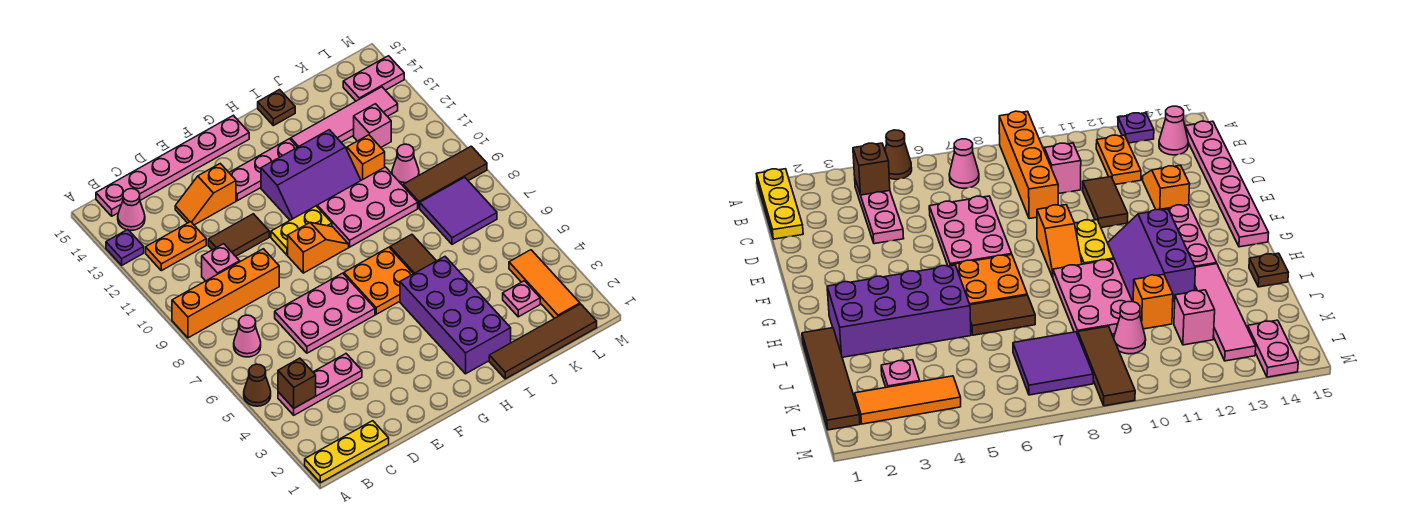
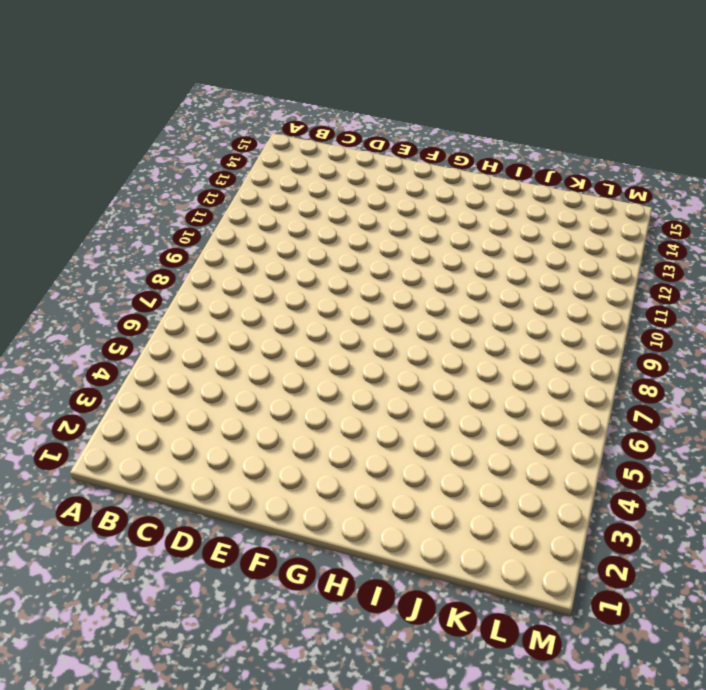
none -> yellow 1x3 plate [305,421,389,483]
none -> brown 1x1 cone [244,364,271,406]
none -> orange 1x4 brick [172,249,279,338]
none -> purple 1x1 plate [106,230,144,265]

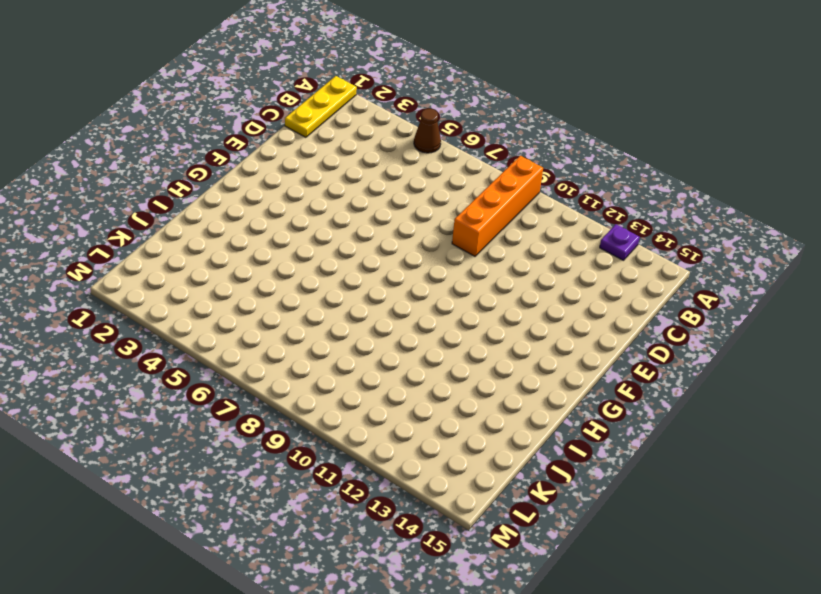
none -> pink 1x3 plate [278,354,362,415]
none -> pink 1x1 cone [234,315,261,357]
none -> orange 1x2 plate [146,222,206,271]
none -> pink 1x1 cone [118,189,145,230]

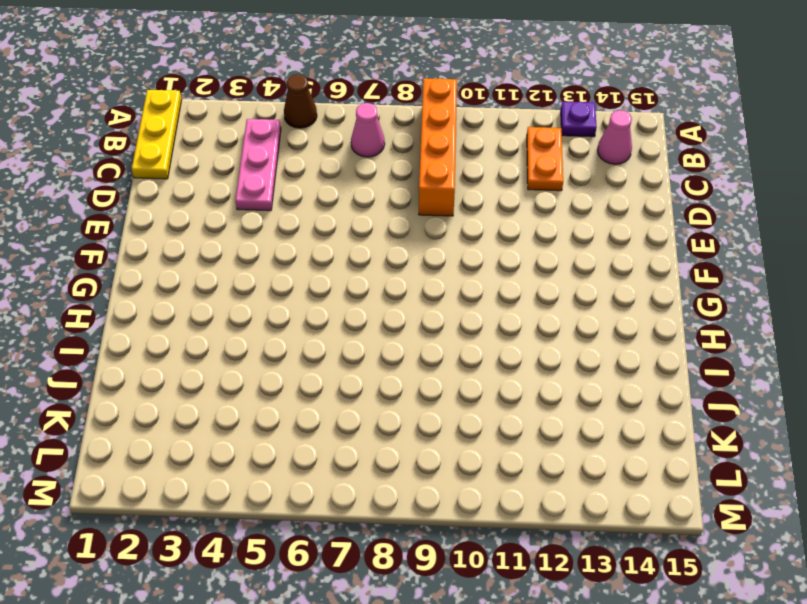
none -> pink 1x6 plate [96,115,249,216]
none -> pink 1x1 brick [202,244,240,281]
none -> pink 2x3 plate [275,273,375,353]
none -> brown 1x2 tile [208,214,269,256]

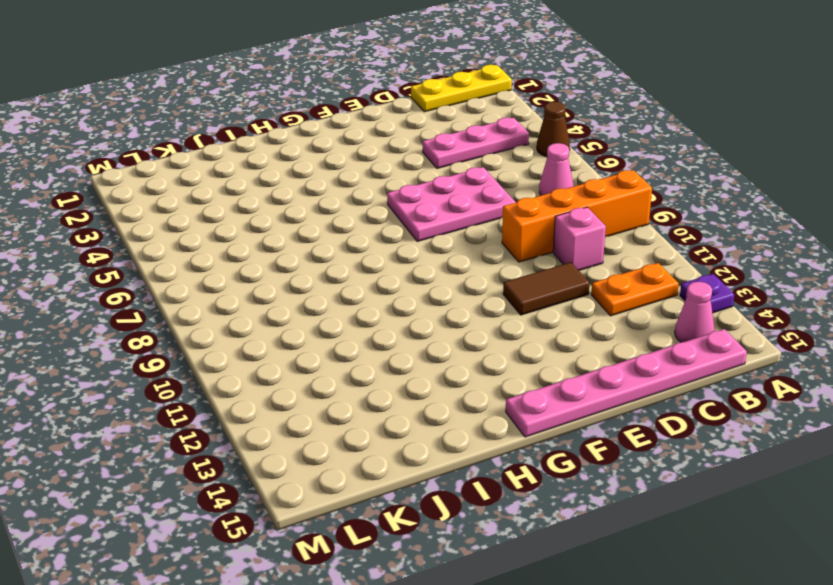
none -> orange 1x2 slope [175,164,236,225]
none -> orange 1x2 slope [288,223,349,273]
none -> yellow 1x2 plate [271,206,332,255]
none -> pink 1x3 plate [229,139,297,201]

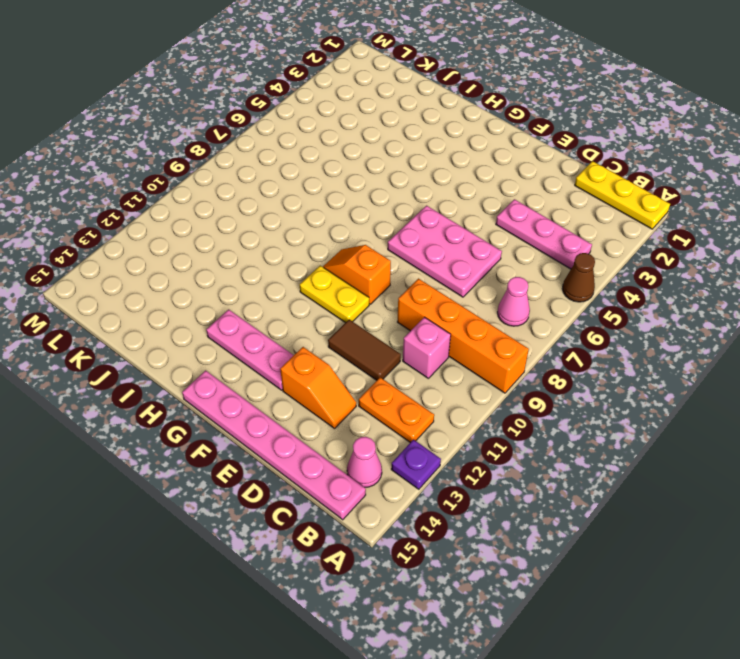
none -> orange 2x2 plate [344,247,413,314]
none -> purple 2x3 slope [261,130,361,220]
none -> purple 2x4 brick [400,257,511,374]
none -> pink 2x3 plate [317,167,418,247]

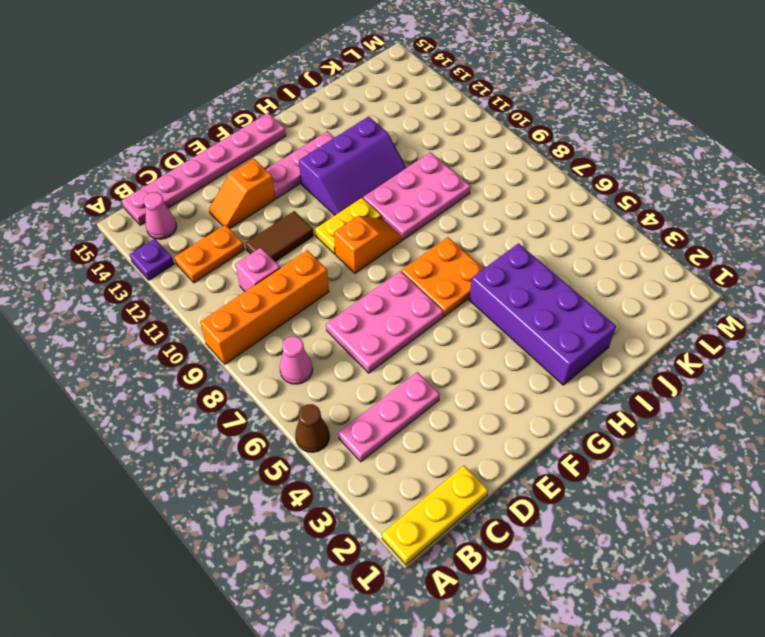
none -> brown 1x4 tile [489,304,597,379]
none -> brown 1x2 tile [390,234,436,274]
none -> pink 1x4 tile [291,87,398,147]
none -> brown 1x1 plate [258,90,295,126]

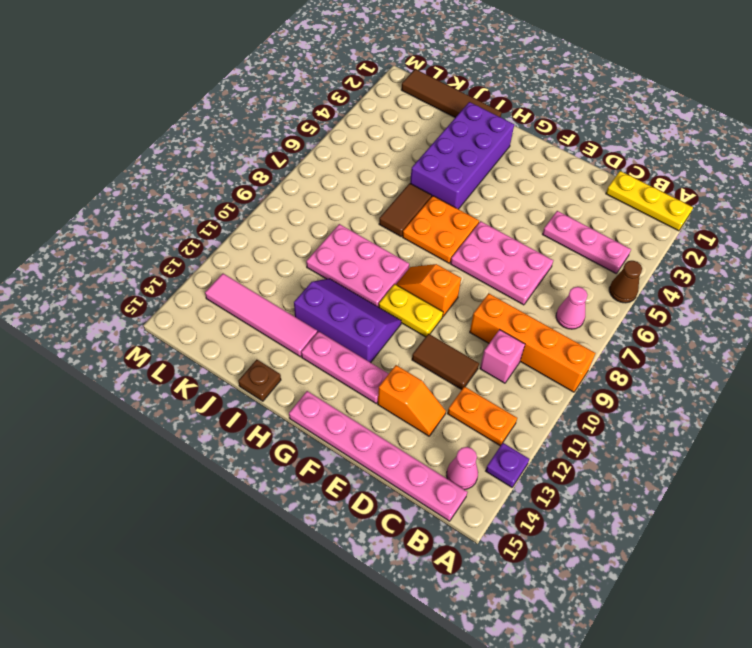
none -> orange 1x1 brick [347,135,385,180]
none -> pink 1x1 plate [503,281,540,317]
none -> purple 2x2 tile [420,177,497,244]
none -> brown 1x3 tile [403,146,487,208]

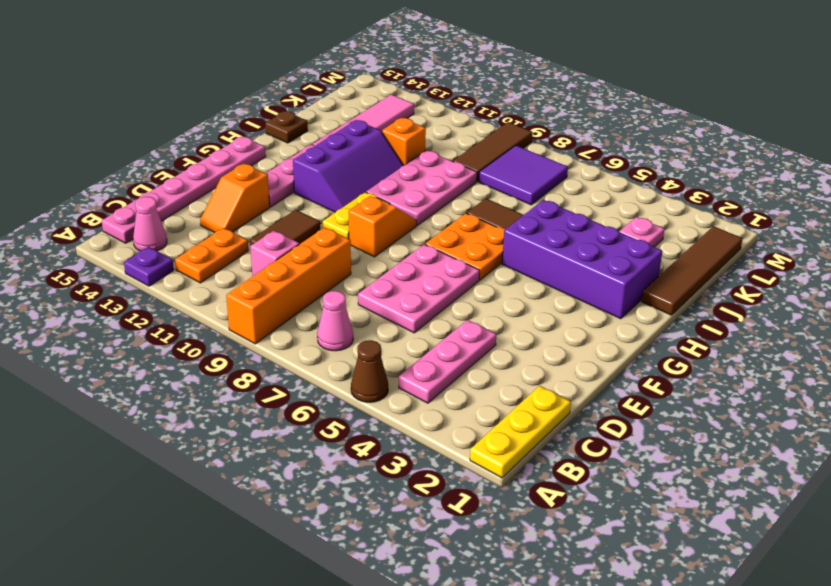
none -> pink 1x1 cone [392,144,419,185]
none -> pink 1x1 brick [354,104,391,147]
none -> orange 1x3 tile [509,250,580,318]
none -> pink 1x2 plate [343,56,404,101]

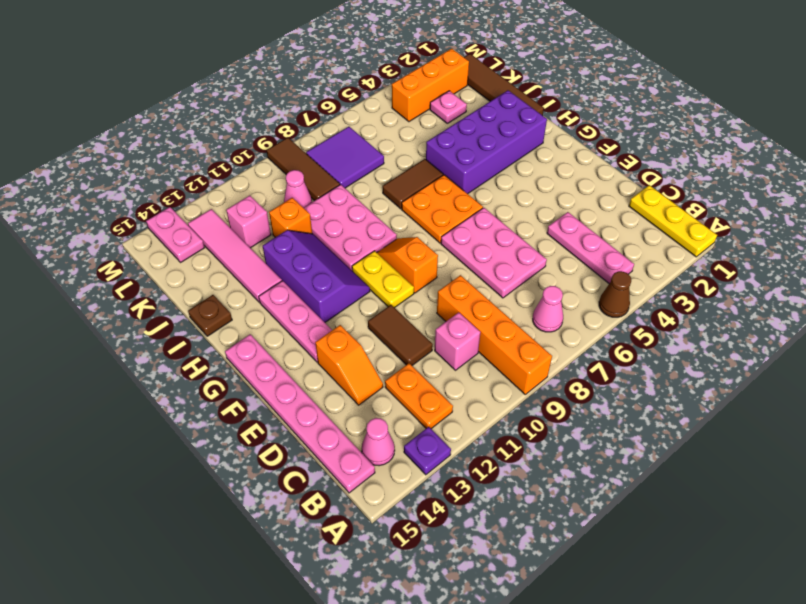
orange 1x3 brick [392,49,469,122] -> orange 1x3 tile [509,250,580,318]
none -> brown 1x1 brick [278,358,316,408]

